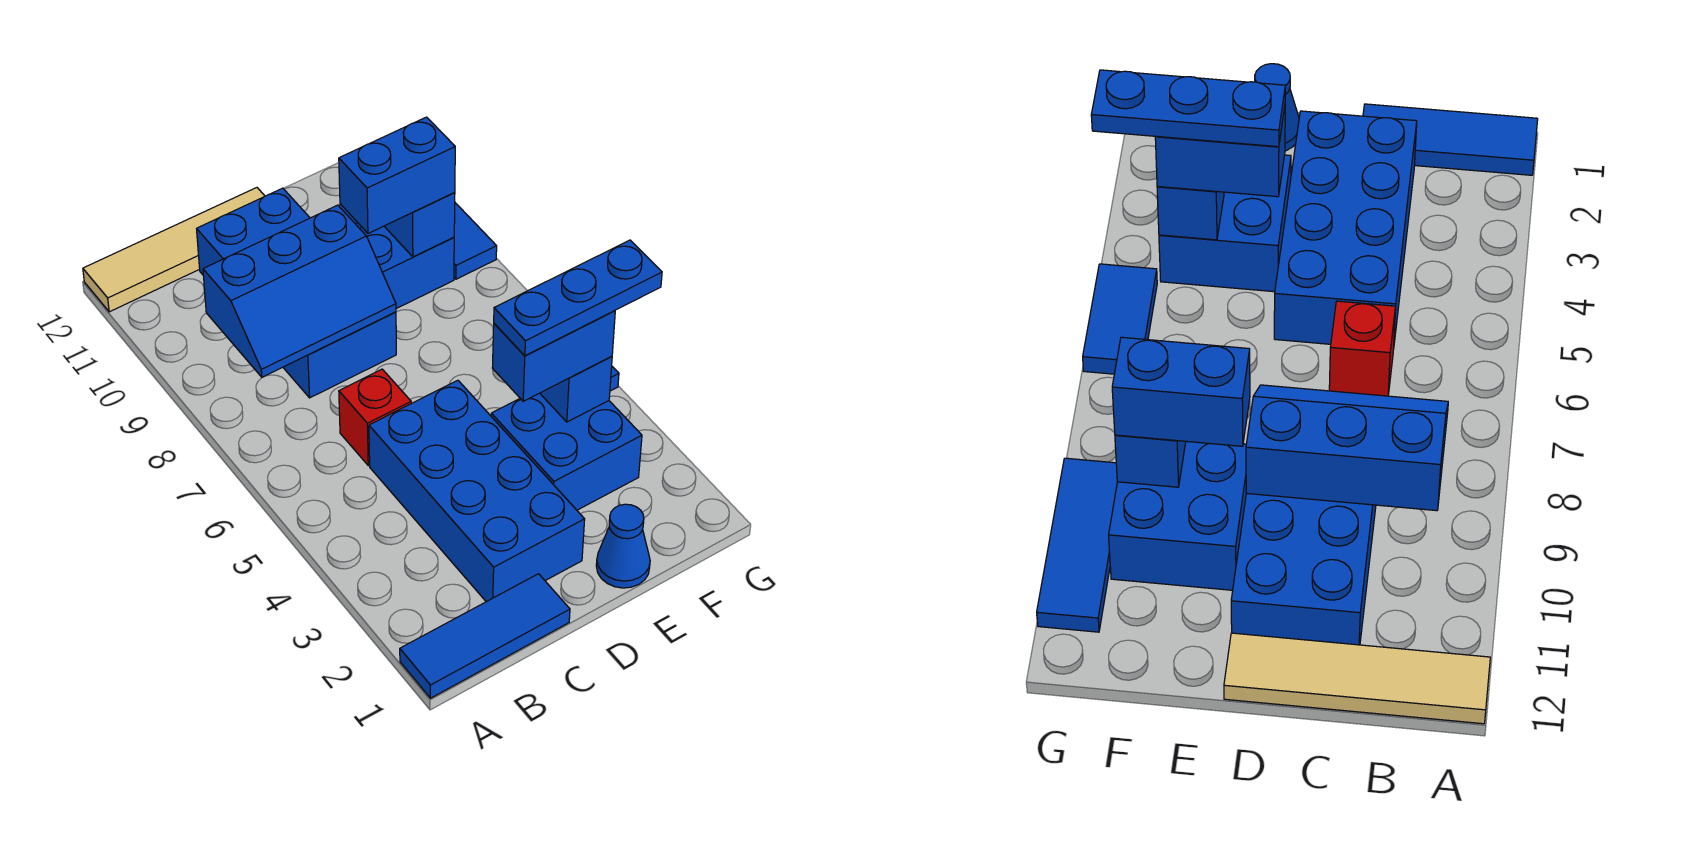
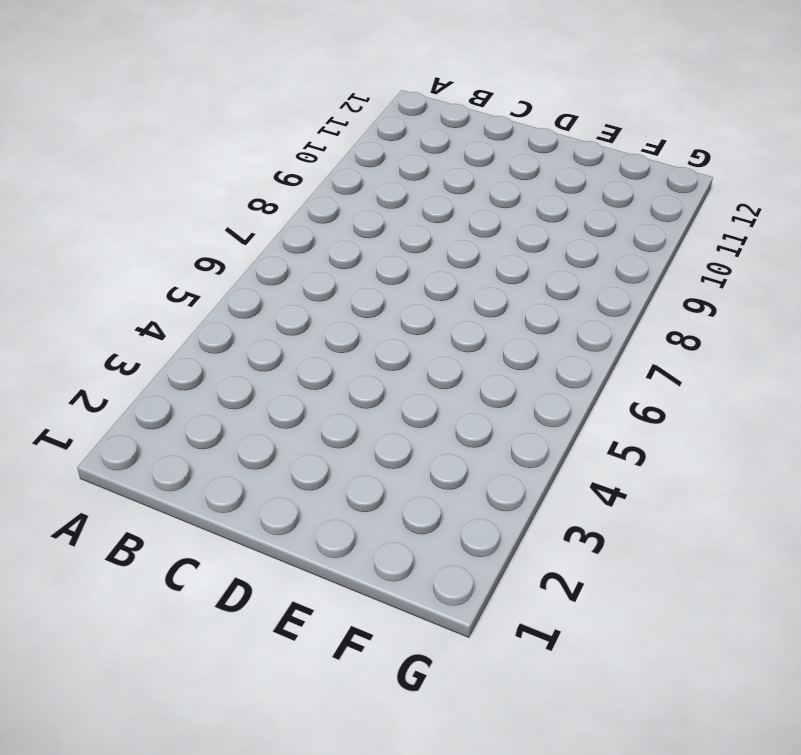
none -> blue 1x3 tile [400,574,570,698]
none -> tan 1x4 tile [83,188,264,312]
none -> blue 2x4 brick [369,380,585,602]

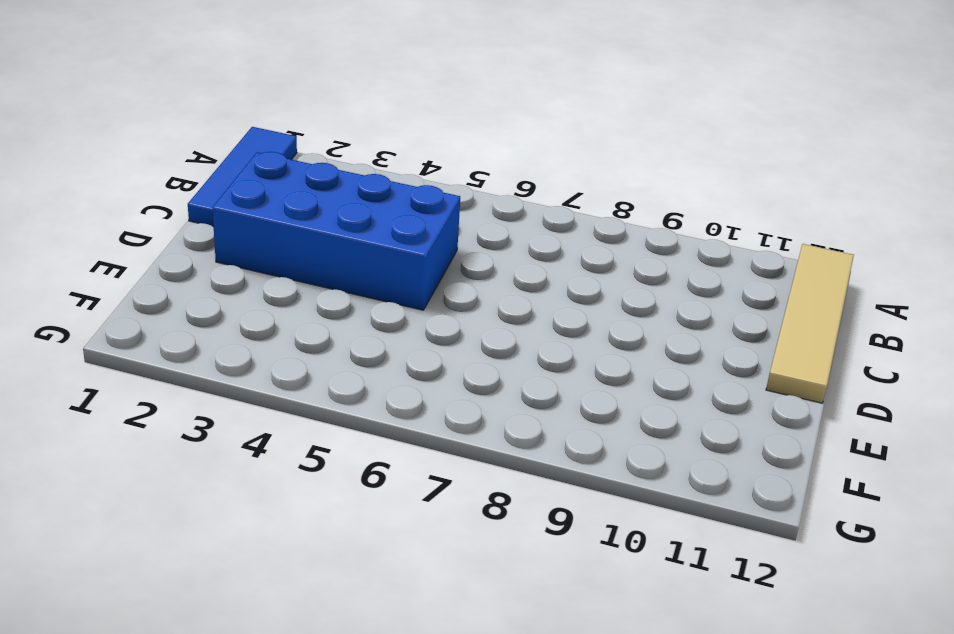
none -> red 1x1 brick [339,369,411,466]
none -> blue 2x4 brick [197,188,396,398]
none -> blue 1x1 cone [596,504,650,588]

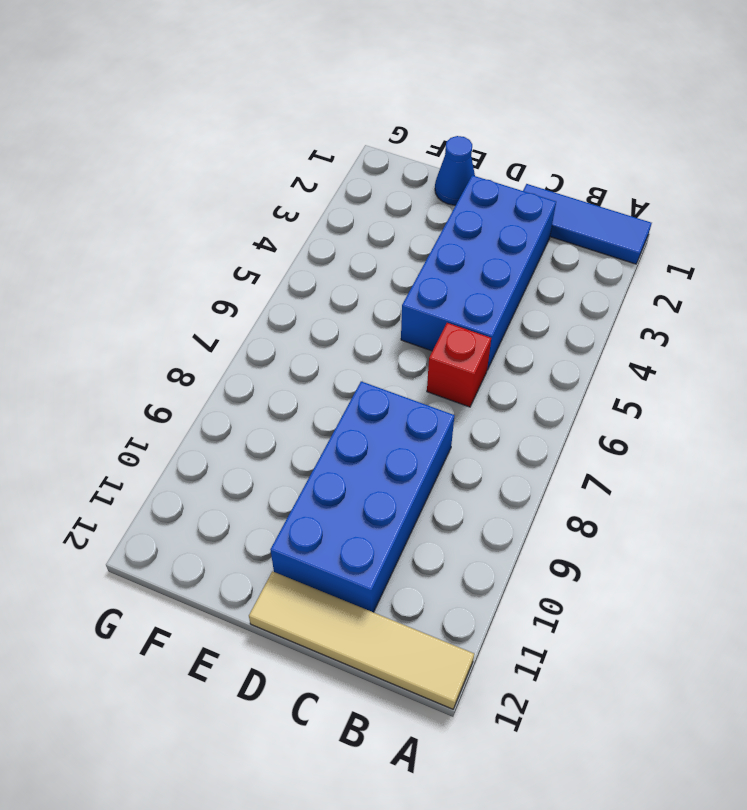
none -> blue 2x2 brick [491,393,642,510]
none -> blue 2x2 brick [339,205,454,309]
none -> blue 1x2 tile [1083,264,1157,374]

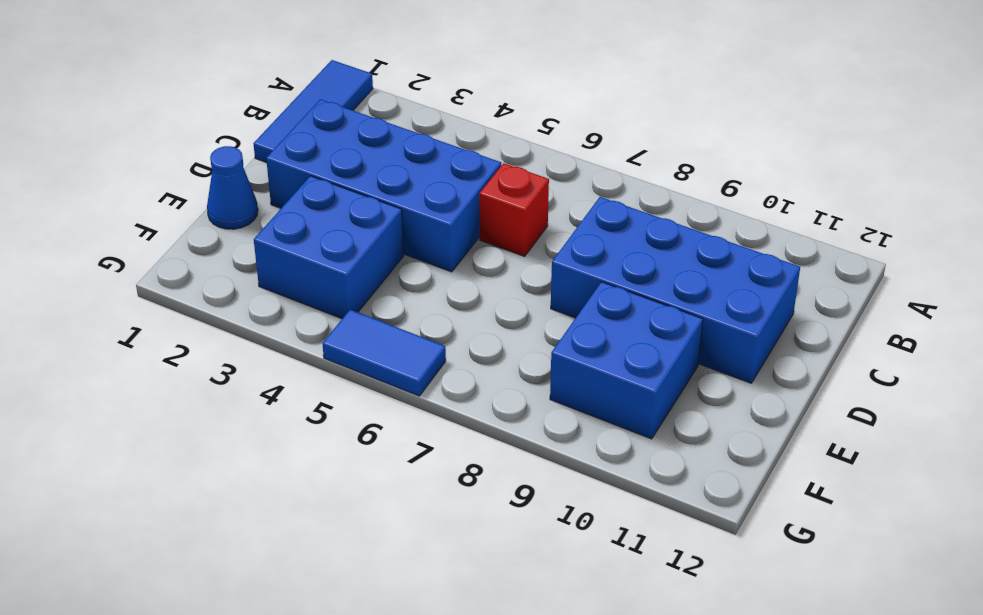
none -> tan 1x4 tile [83,188,264,312]
none -> blue 1x3 tile [454,203,497,279]
none -> blue 2x3 slope [203,205,396,377]

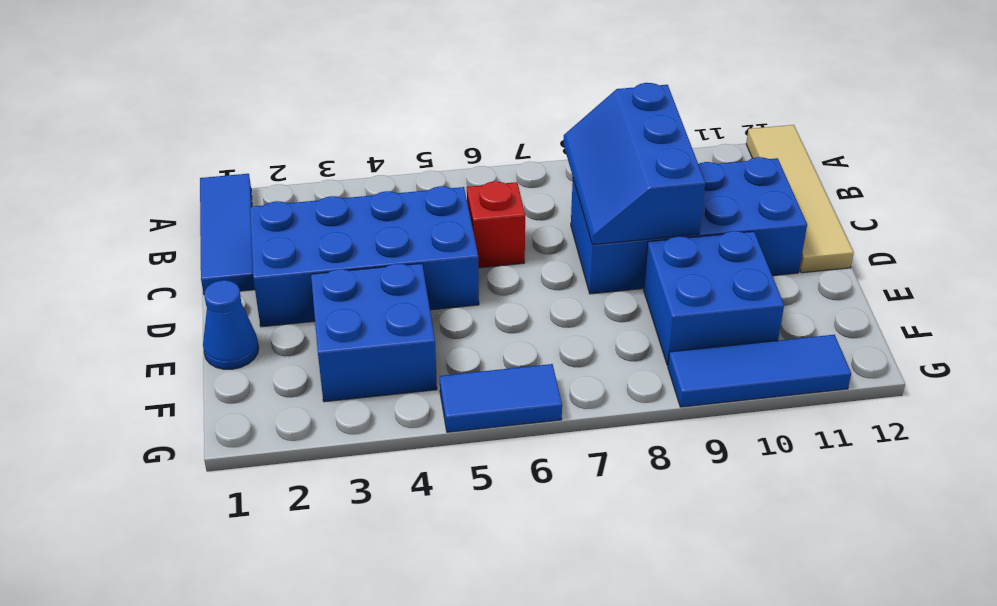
none -> blue 1x1 brick [540,357,612,422]
none -> blue 1x1 brick [385,193,455,257]
none -> blue 1x2 brick [492,311,615,401]

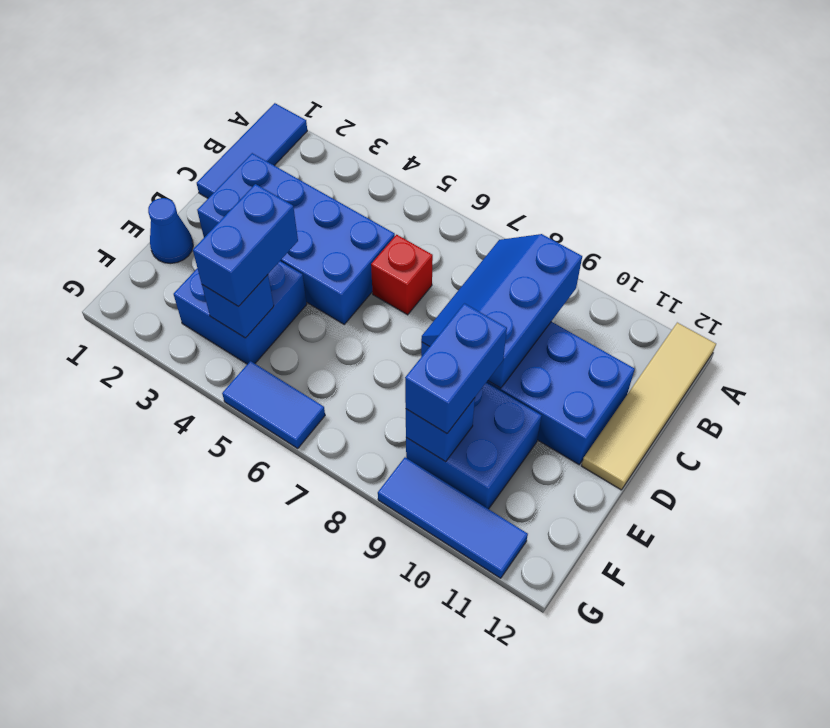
none -> blue 1x3 plate [494,240,662,356]

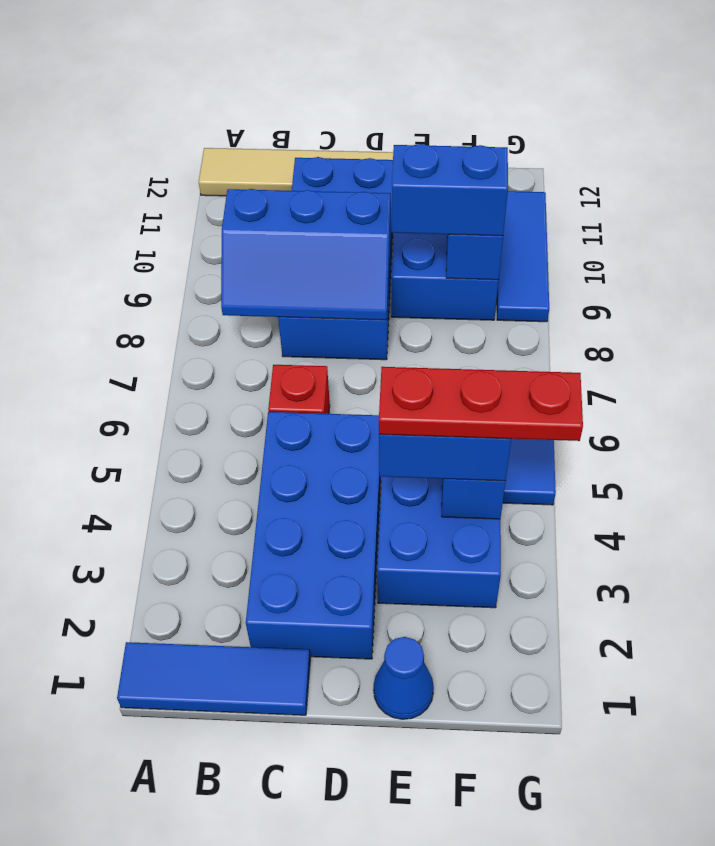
red 1x3 plate [379,367,583,441] -> blue 1x3 plate [494,240,662,356]

